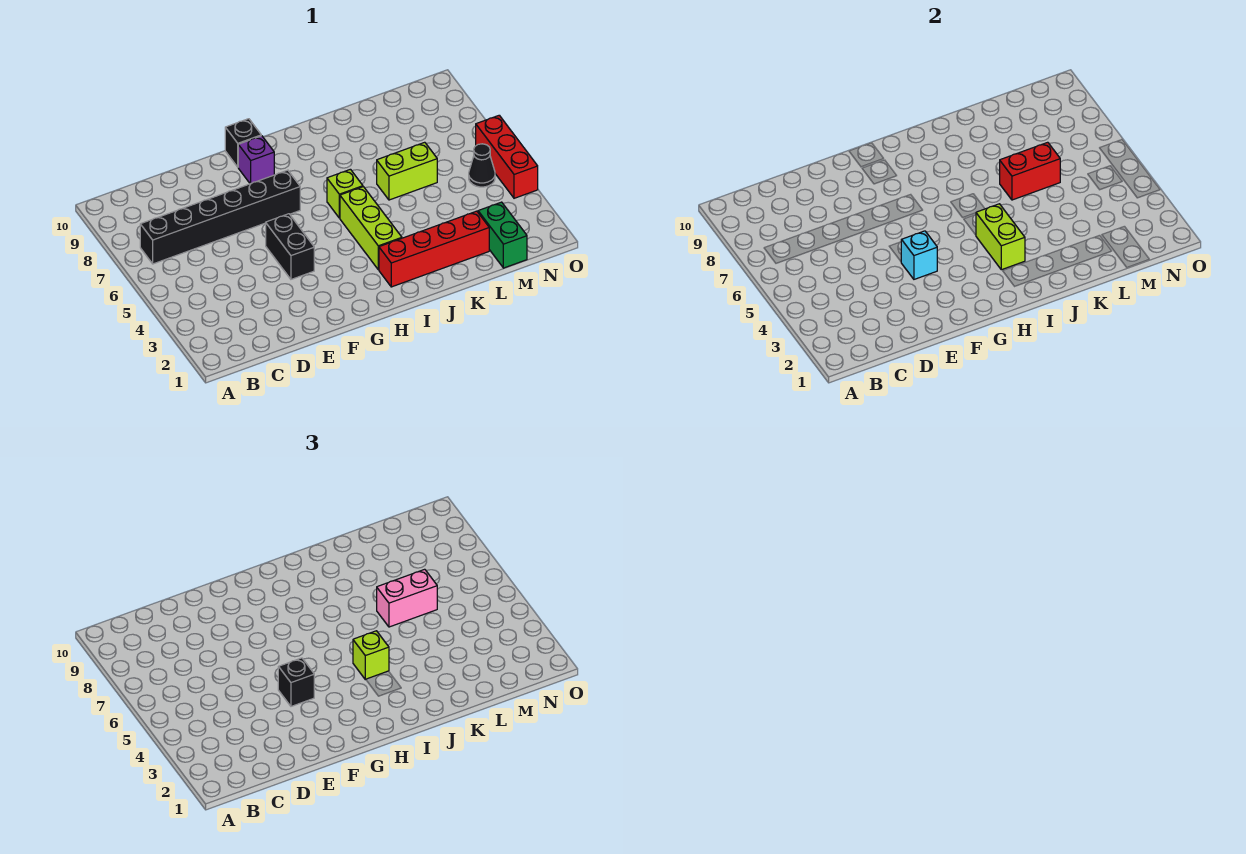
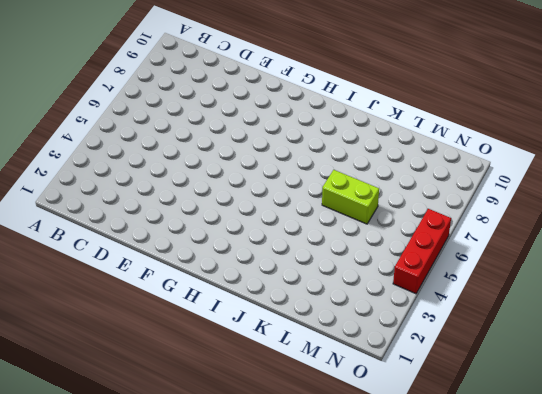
none -> black 1x6 brick [140,170,300,264]
none -> black 1x2 brick [266,214,314,279]
none -> purple 1x1 brick [238,136,274,184]

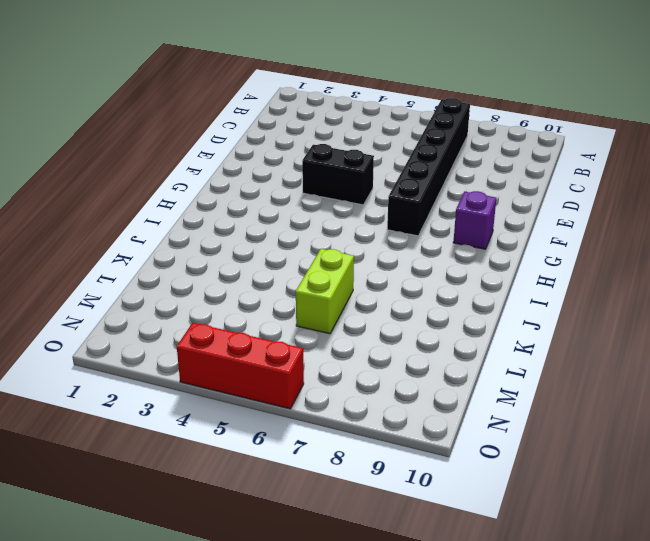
none -> black 1x1 brick [225,119,261,167]
none -> red 1x4 brick [379,211,489,287]
none -> lime 1x3 brick [340,187,402,270]

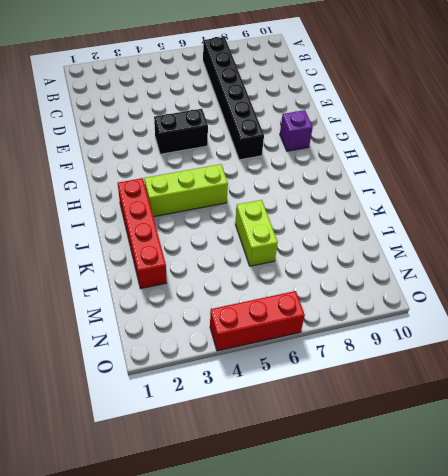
none -> black 1x1 brick [225,119,261,167]
none -> lime 1x1 brick [327,169,363,218]
none -> green 1x2 brick [478,202,527,268]

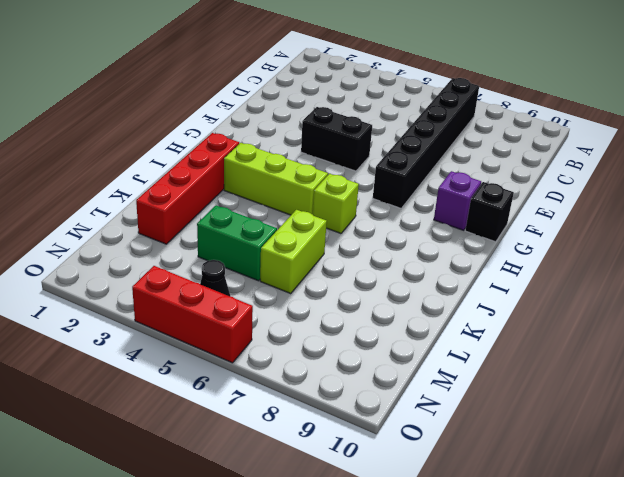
green 1x2 brick [197,205,277,281] -> green 1x2 brick moved to [478,202,527,268]
none -> cyan 1x1 brick [901,231,937,279]
none -> lime 1x2 brick [976,204,1025,270]
none -> red 1x2 brick [1000,142,1060,200]

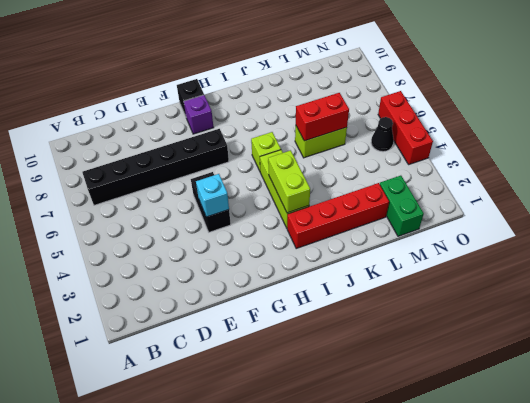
none -> black 1x1 brick [278,658,314,706]
none -> lime 1x1 brick [353,631,389,680]
none -> pink 1x2 brick [377,569,437,627]

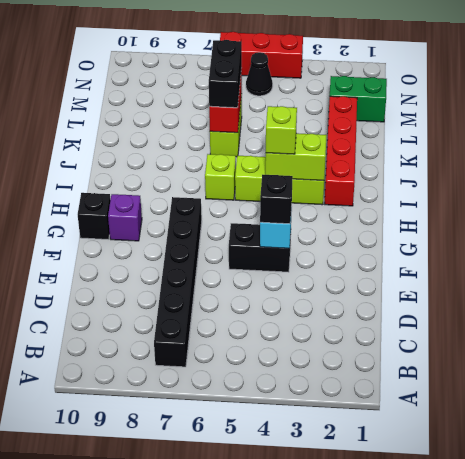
black 1x2 brick [209,40,242,108] -> pink 1x2 brick [377,569,437,627]

